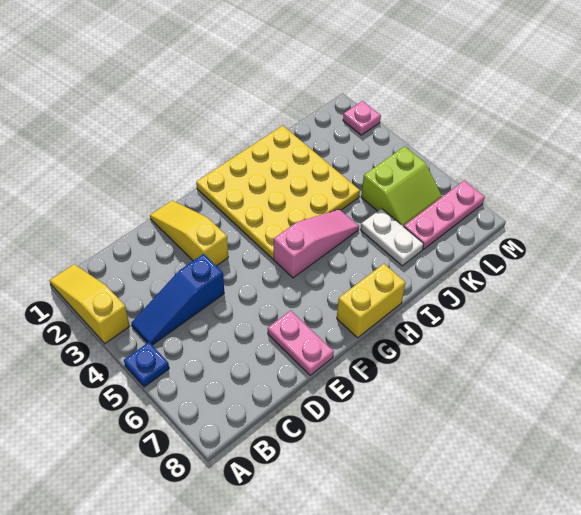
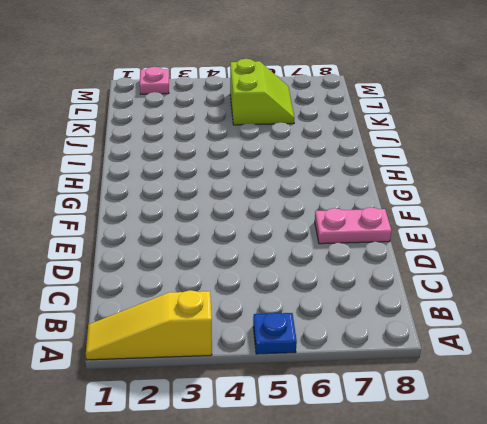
none -> blue 1x3 slope [131,254,224,345]
none -> yellow 1x3 slope [150,200,228,266]
none -> yellow 4x4 plate [196,126,360,259]

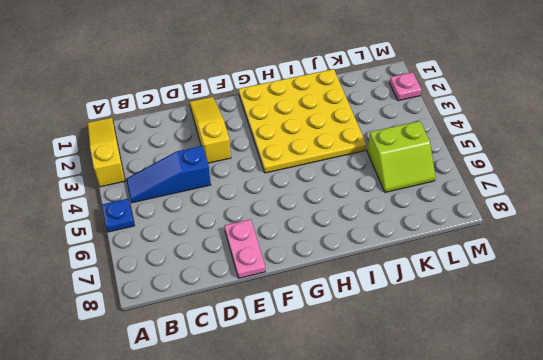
none -> pink 1x3 slope [274,209,359,278]
none -> yellow 1x2 brick [337,264,405,338]
none -> white 1x2 plate [361,208,424,266]

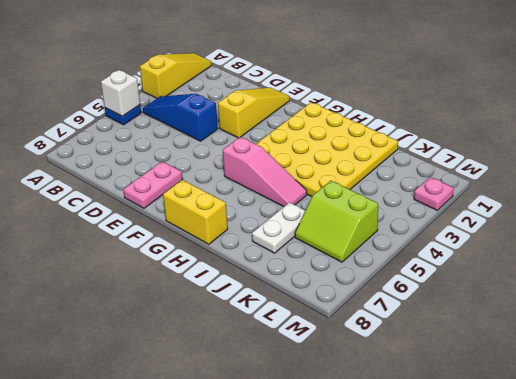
white 1x1 brick [101,70,140,116] -> none
none -> pink 1x3 plate [404,181,485,249]

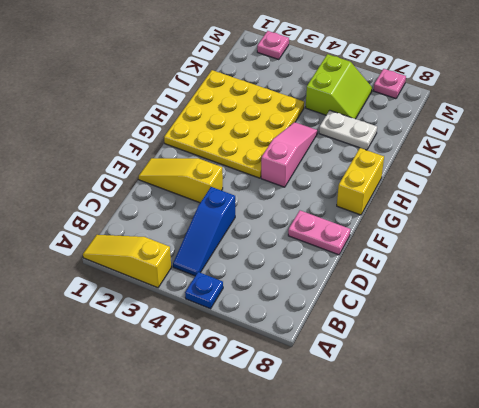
pink 1x1 plate [374,69,406,99] -> pink 1x3 plate [404,181,485,249]

